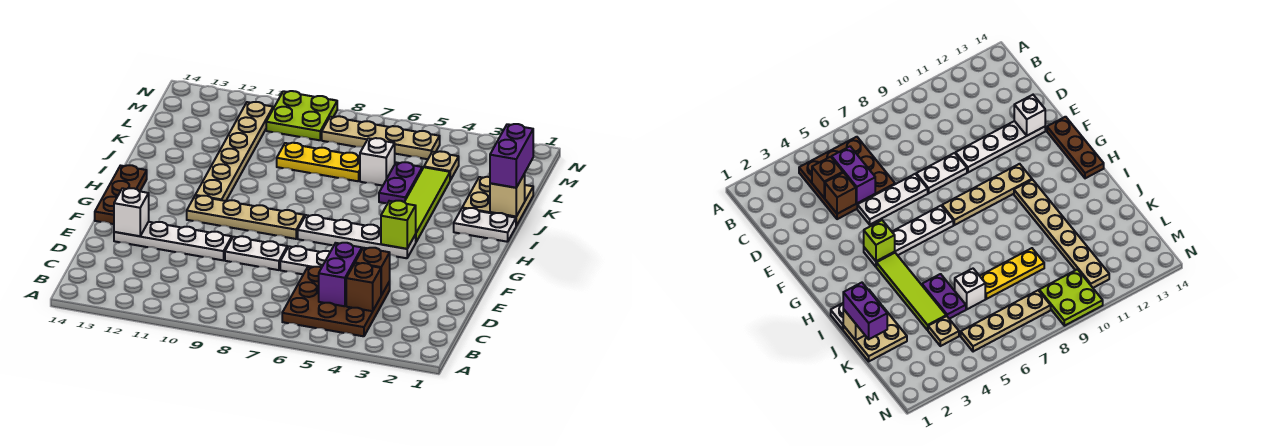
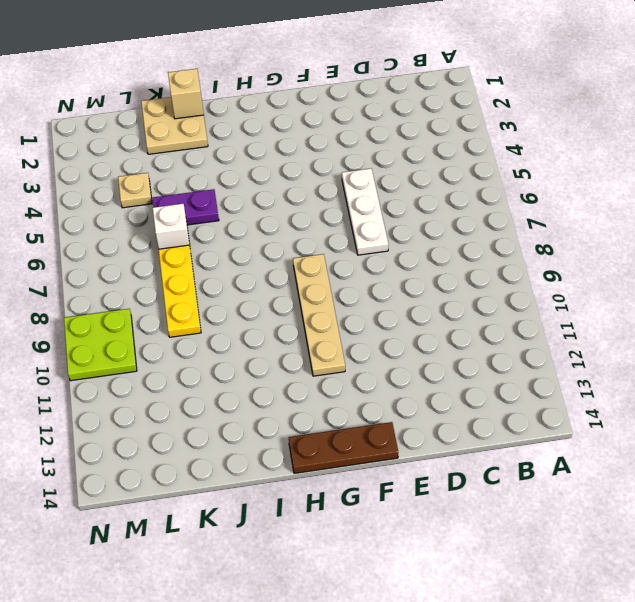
none -> brown 3x3 plate [282,267,390,336]
none -> white 1x2 plate [225,236,287,270]
none -> white 1x4 plate [114,222,232,260]

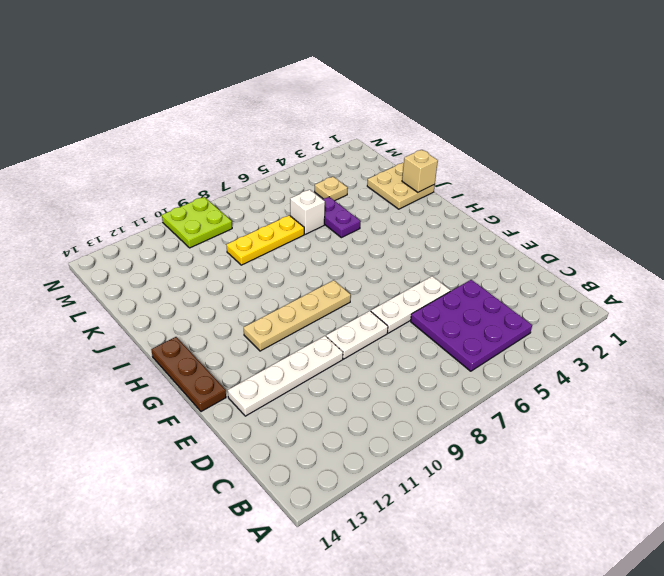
purple 3x3 plate [411,280,532,371] -> brown 3x3 plate [282,267,390,336]
none -> white 1x4 plate [298,215,416,258]
none -> lime 1x4 tile [405,167,450,242]
none -> tan 1x6 plate [195,102,273,201]

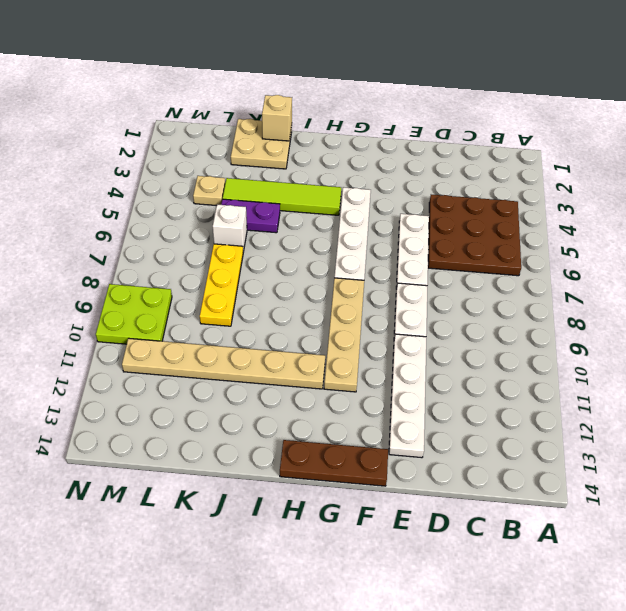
none -> white 1x2 plate [454,208,516,242]
none -> tan 1x4 plate [322,116,440,159]
none -> brown 1x1 brick [346,263,381,311]

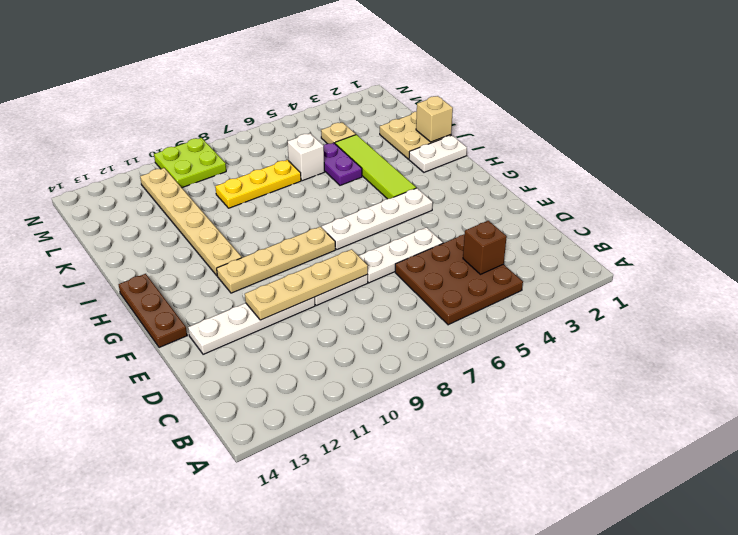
tan 1x4 plate [245,249,368,320] -> tan 1x4 plate moved to [322,116,440,159]
none -> purple 1x2 brick [319,243,362,306]
none -> brown 1x1 brick [355,248,390,295]
none -> white 1x1 brick [114,188,149,236]

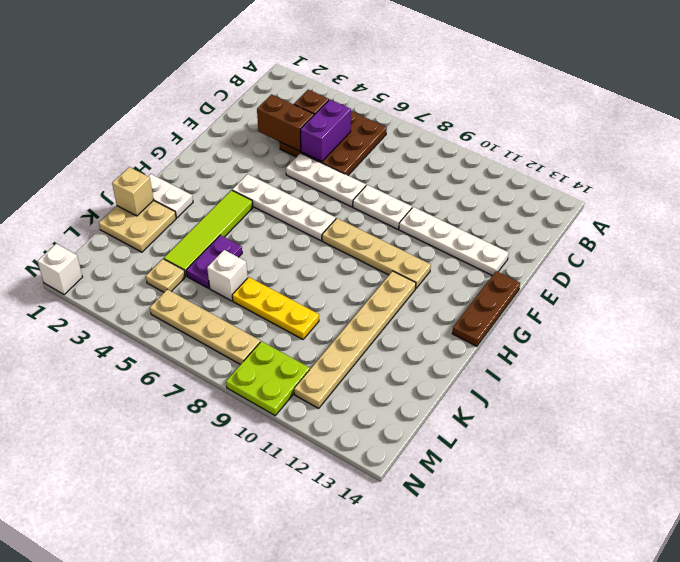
brown 1x2 brick [257,94,314,151] -> brown 1x1 brick [355,248,390,295]
white 1x1 brick [38,244,82,295] -> white 1x1 brick moved to [114,188,149,236]
none -> lime 1x1 brick [381,201,416,249]
none -> purple 1x2 brick [490,124,533,188]

